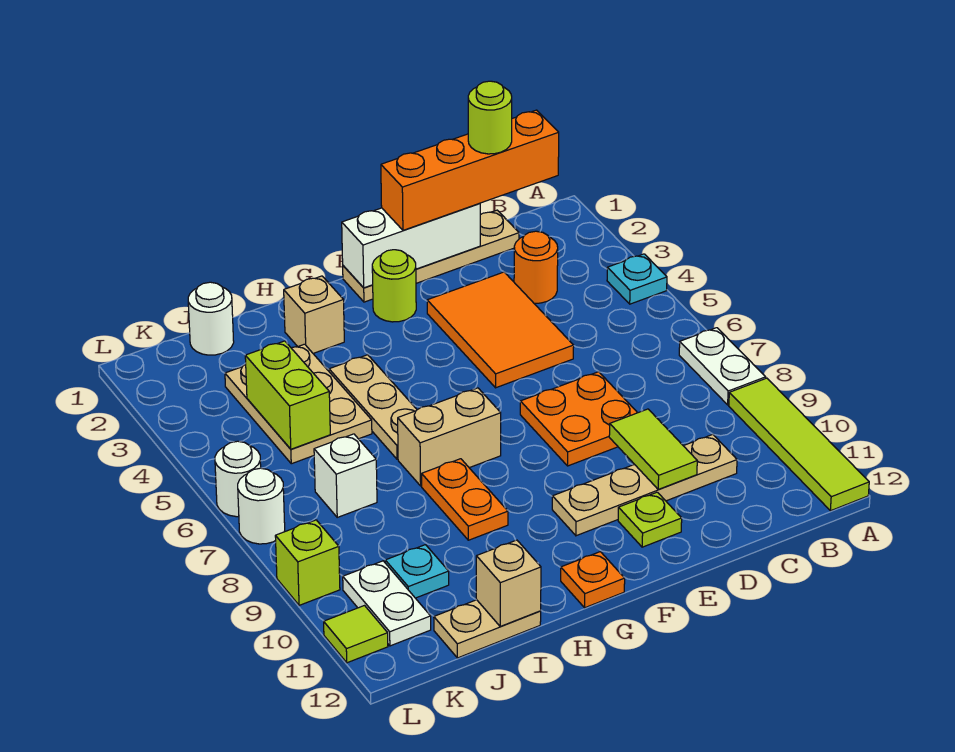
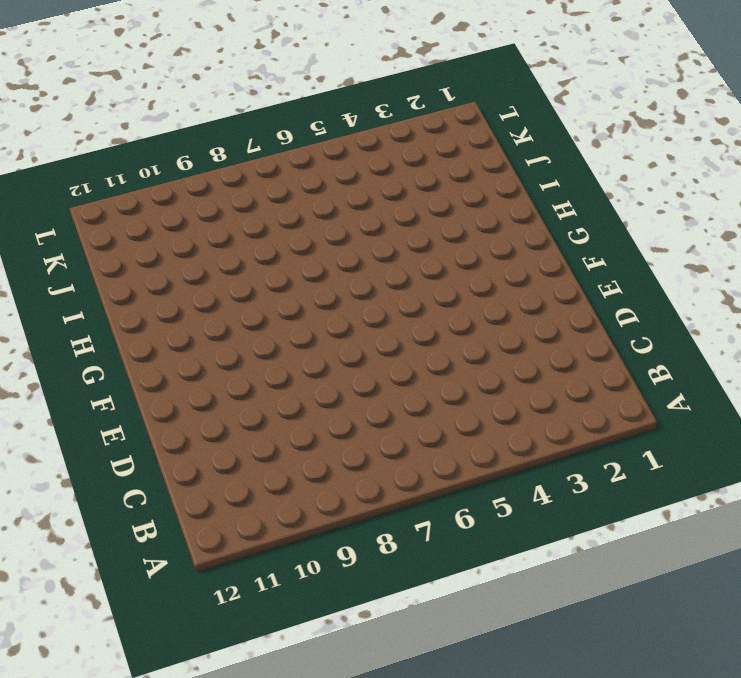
none -> cyan 1x1 plate [607,254,667,304]
none -> white 1x2 plate [679,328,766,405]
none -> lime 1x4 tile [729,378,869,511]
none -> tan 1x4 plate [343,210,519,302]

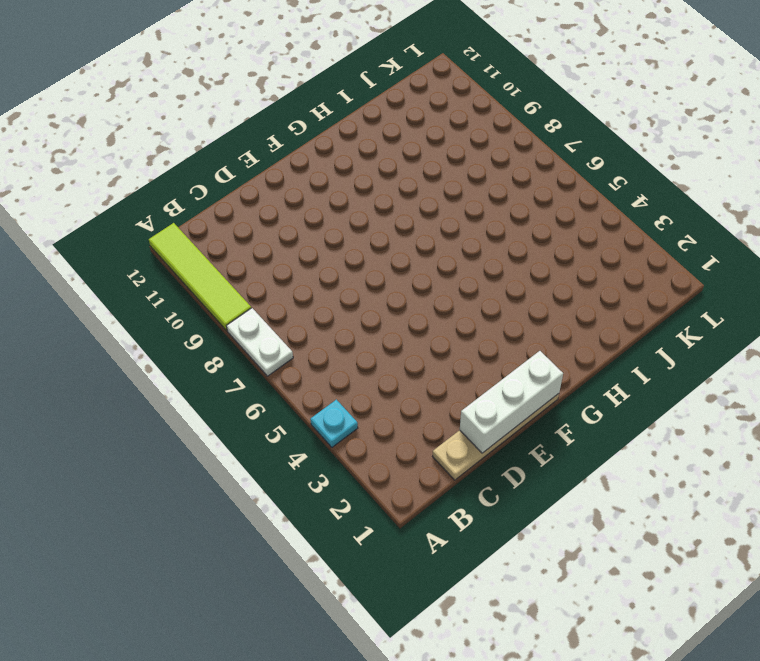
none -> orange 1x1 round brick [514,231,558,303]
none -> tan 1x4 plate [552,434,737,536]
none -> orange 2x3 tile [427,272,574,388]
none -> orange 2x2 plate [520,372,637,466]

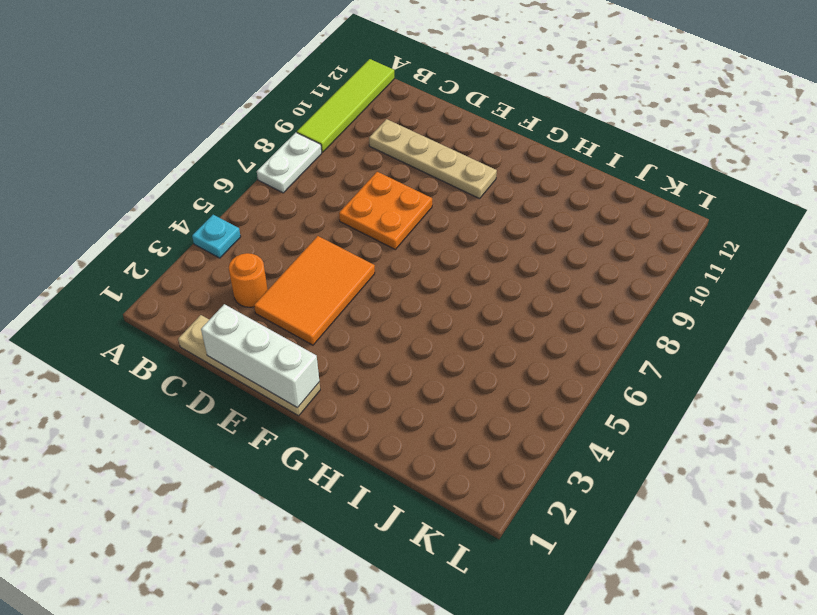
none -> lime 1x1 plate [618,492,682,547]
none -> lime 1x1 round brick [372,250,416,322]
none -> tan 1x2 brick [398,388,501,486]
none -> orange 1x1 plate [561,552,625,608]

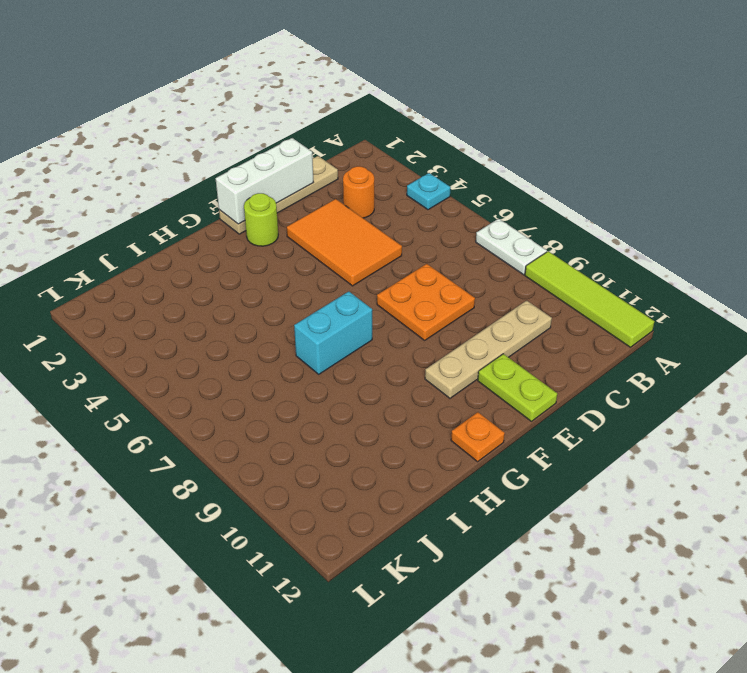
lime 1x2 plate [478,354,557,421] -> lime 1x1 plate [618,492,682,547]
cyan 1x2 brick [294,291,372,374] -> tan 1x2 brick [398,388,501,486]
none -> tan 1x1 brick [284,276,344,353]
none -> tan 1x3 plate [329,355,417,459]
none -> orange 1x2 plate [422,459,508,540]
none -> tan 2x3 plate [225,344,372,464]

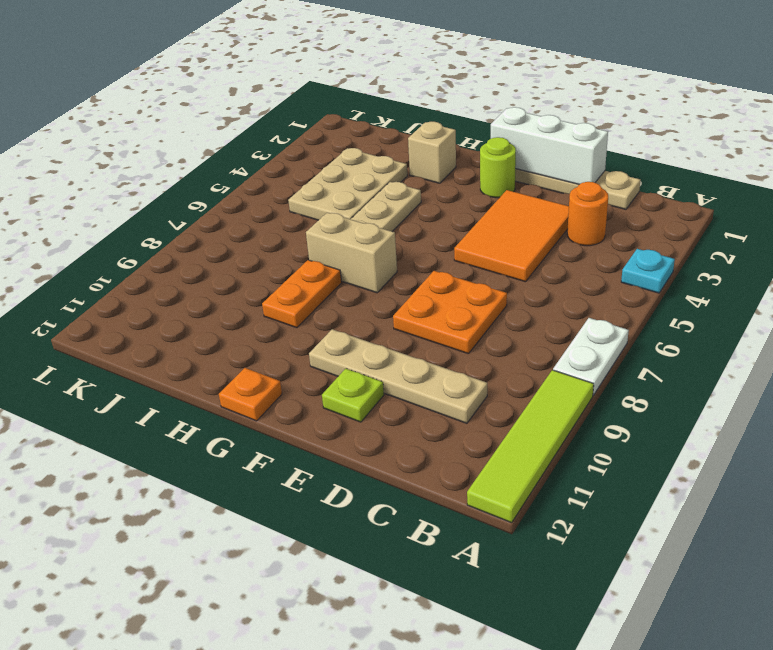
none -> tan 1x2 plate [434,600,541,658]
none -> white 1x1 round brick [188,282,234,355]
none -> white 1x1 brick [314,434,377,517]
none -> cyan 1x1 plate [385,545,449,598]

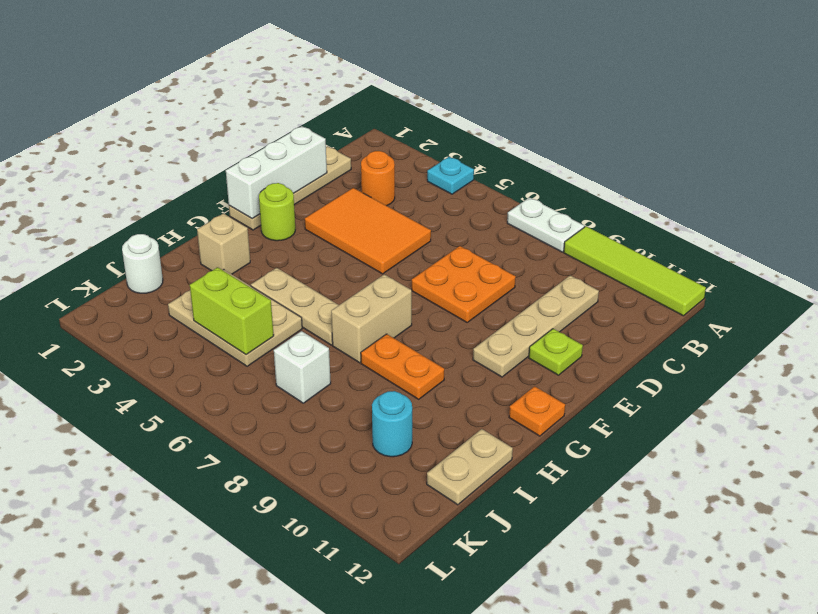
cyan 1x1 round brick [372,391,412,457] -> cyan 1x1 plate [385,545,449,598]
none -> white 1x2 plate [343,561,431,646]
none -> white 1x1 round brick [215,441,261,517]
none -> white 1x1 round brick [238,468,285,544]
none -> lime 1x1 brick [275,520,340,605]

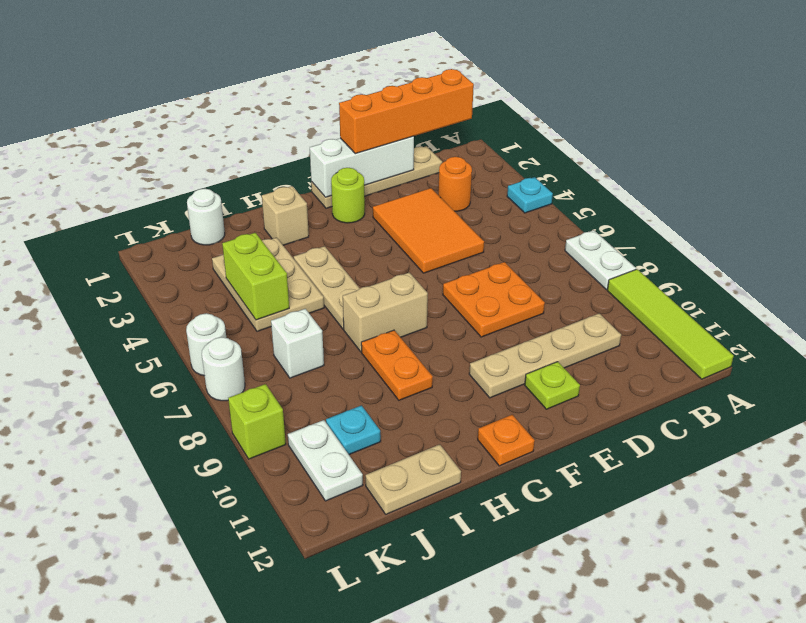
none -> lime 1x1 tile [324,606,388,663]
none -> lime 1x2 tile [609,409,697,490]
none -> tan 1x1 brick [476,540,541,627]
none -> lime 1x1 round brick [468,81,512,154]

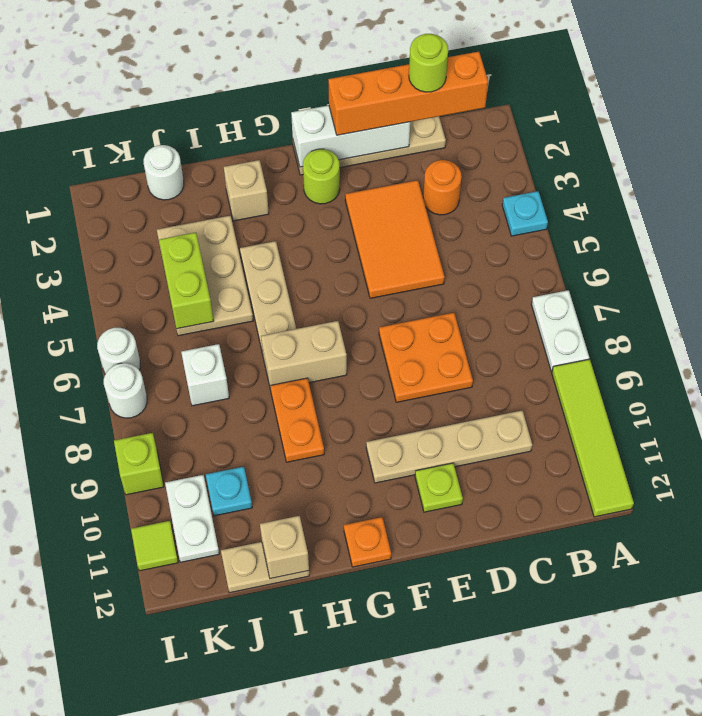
none -> lime 1x2 tile [609,409,697,490]

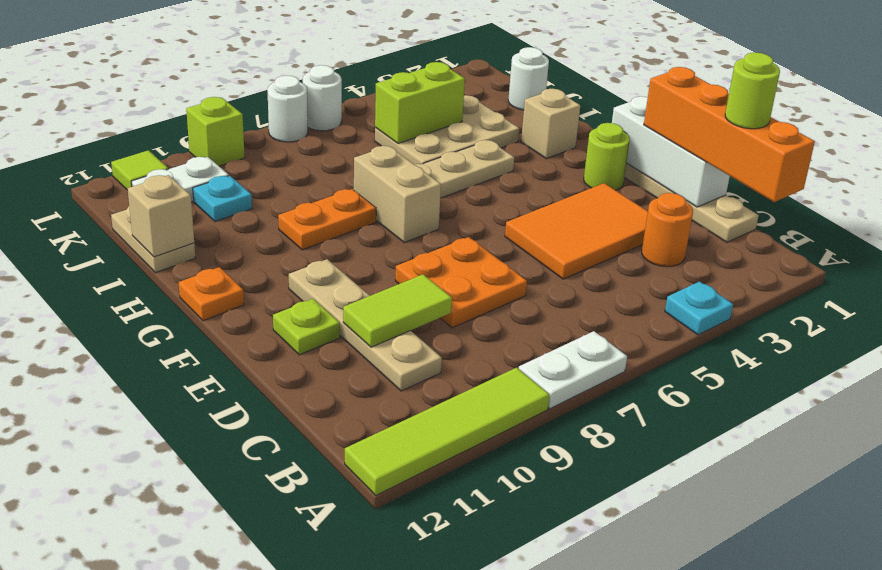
none -> white 1x1 brick [314,434,377,517]

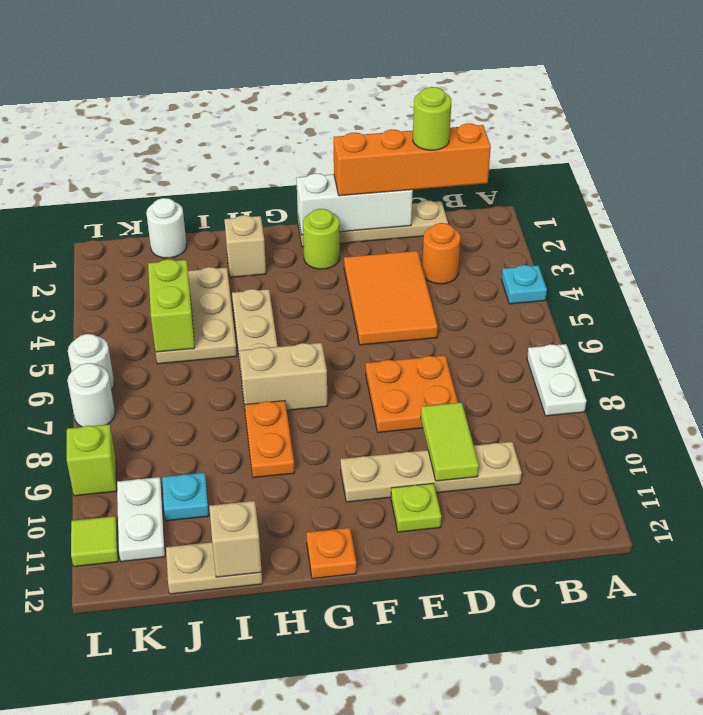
none -> lime 1x4 tile [729,378,869,511]
none -> white 1x1 brick [314,434,377,517]

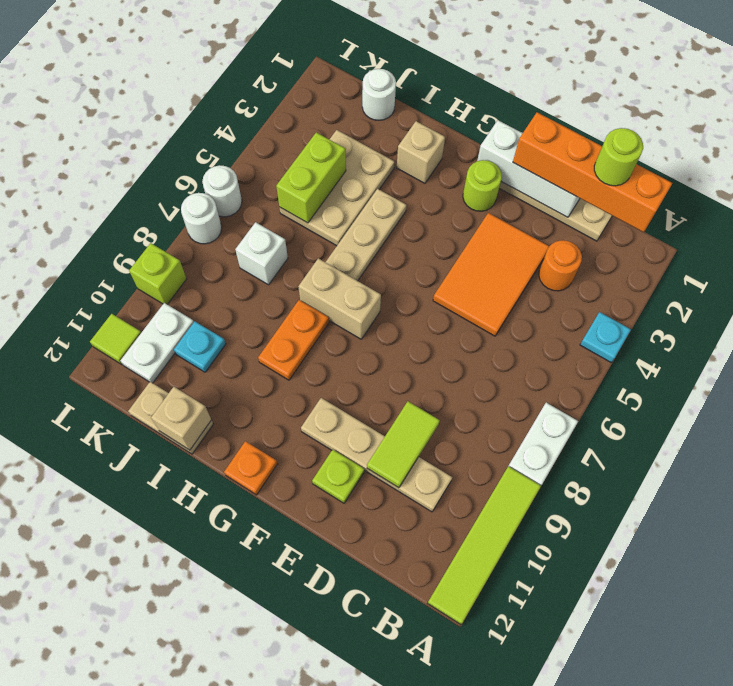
none -> orange 2x2 plate [520,372,637,466]

